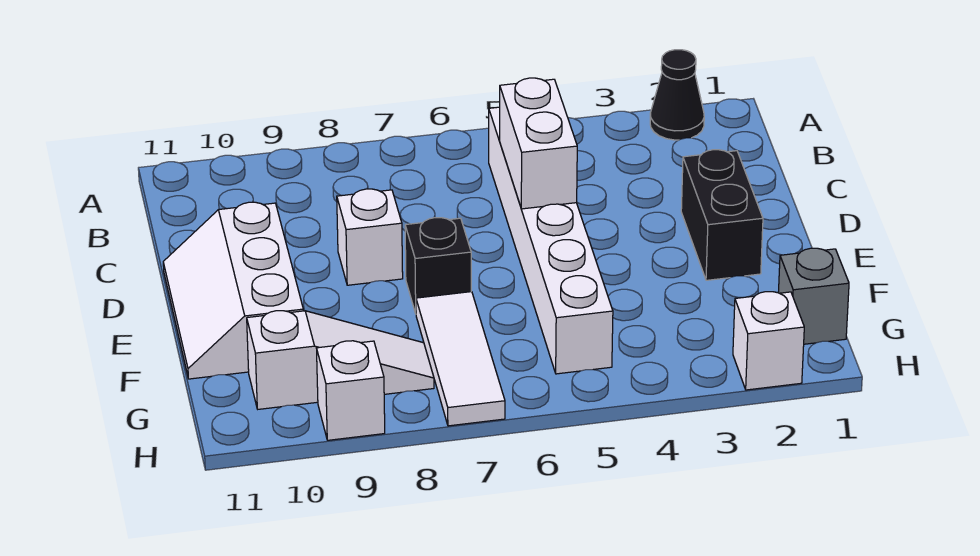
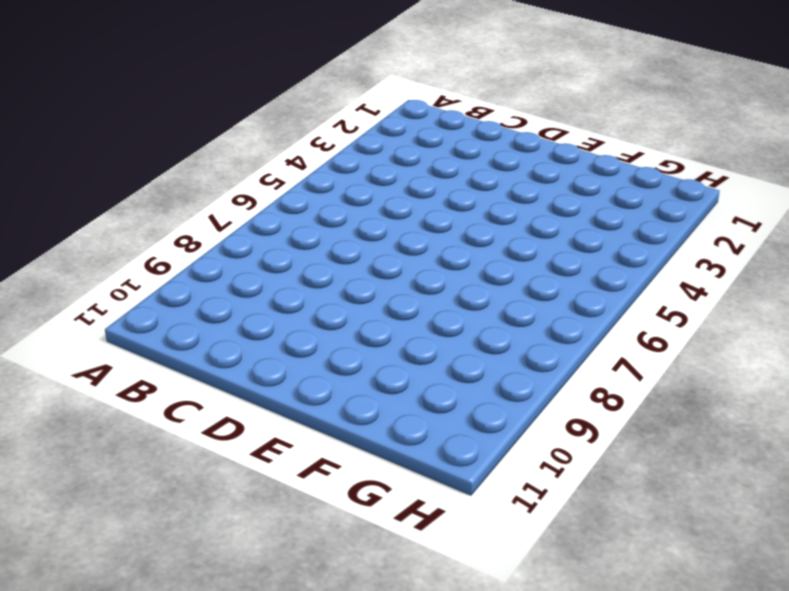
none -> black 1x1 cone [650,50,704,140]
none -> white 1x6 brick [489,107,613,374]
none -> black 1x2 brick [681,150,763,280]

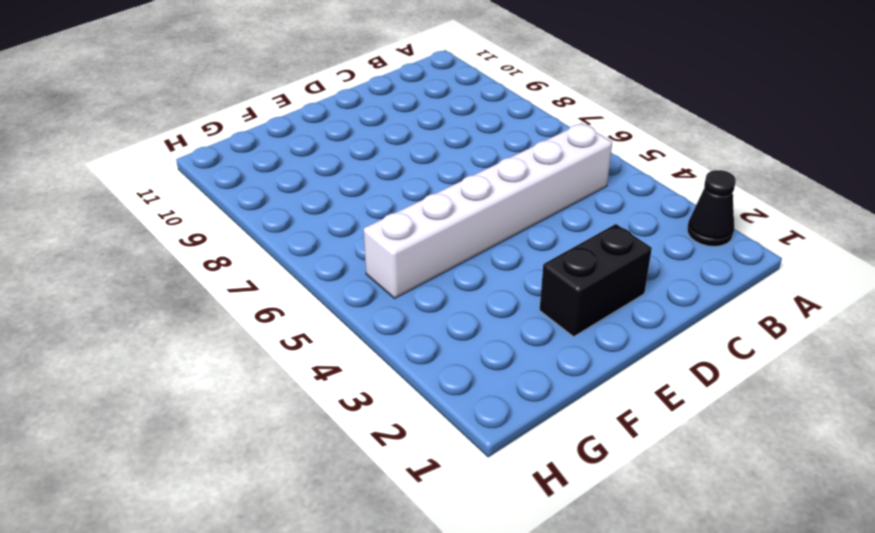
none -> white 1x1 brick [337,189,403,285]
none -> white 2x3 slope [163,202,303,379]
none -> black 1x1 brick [405,218,471,313]

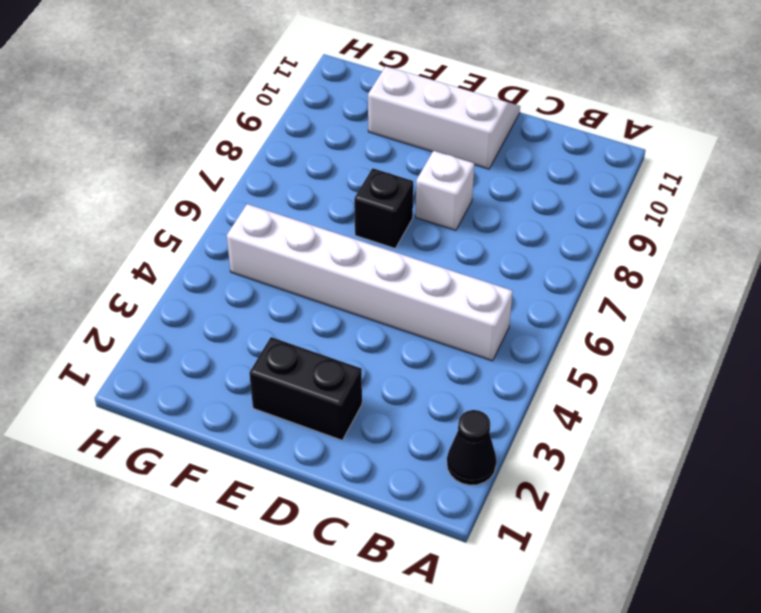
none -> white 1x3 tile [416,292,505,426]
none -> grey 1x1 brick [778,248,849,344]
none -> white 1x3 slope [247,311,434,409]

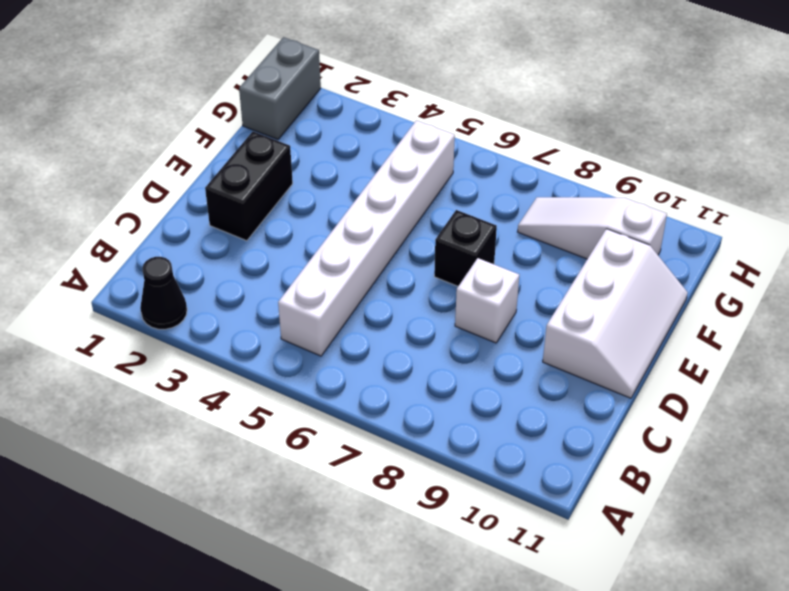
grey 1x2 brick [239,37,321,140] -> grey 1x1 brick [778,248,849,344]
none -> white 1x3 tile [416,292,505,426]
none -> white 1x1 brick [733,292,804,390]
none -> white 1x1 brick [317,341,385,440]

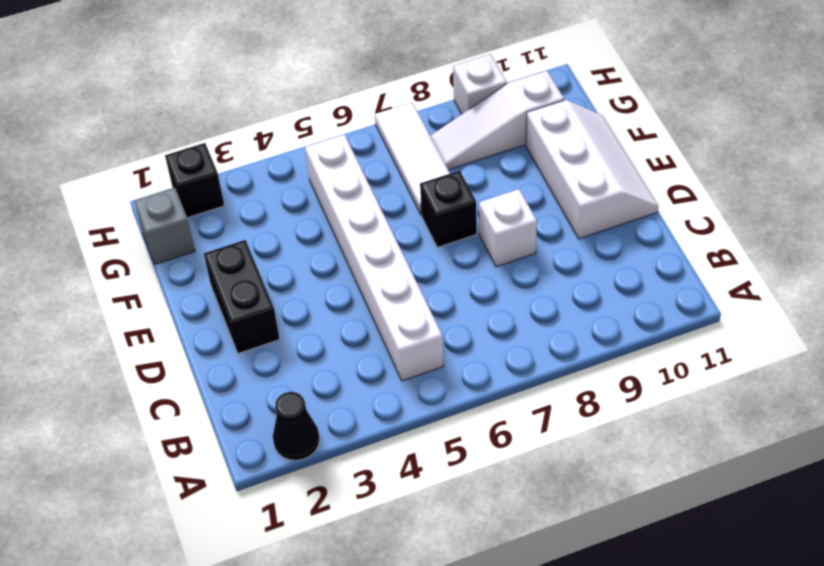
black 1x1 brick [165,143,224,218] -> white 1x1 brick [733,292,804,390]
none -> white 1x2 brick [500,78,577,209]

